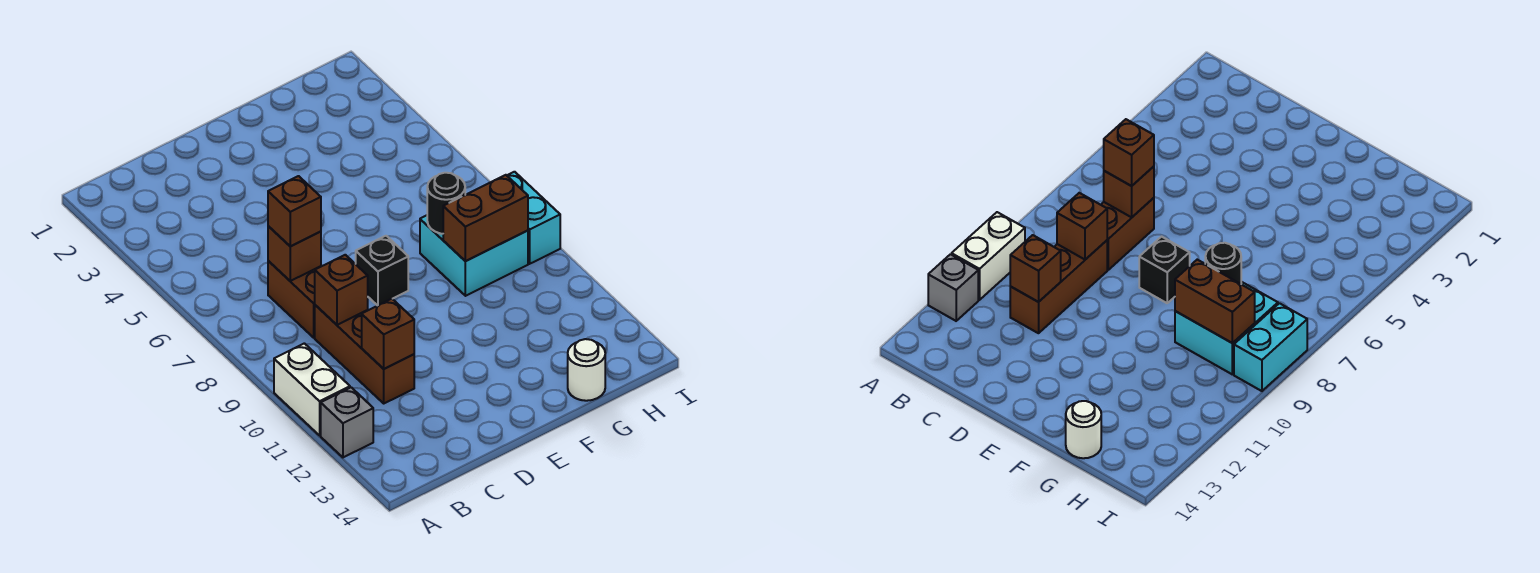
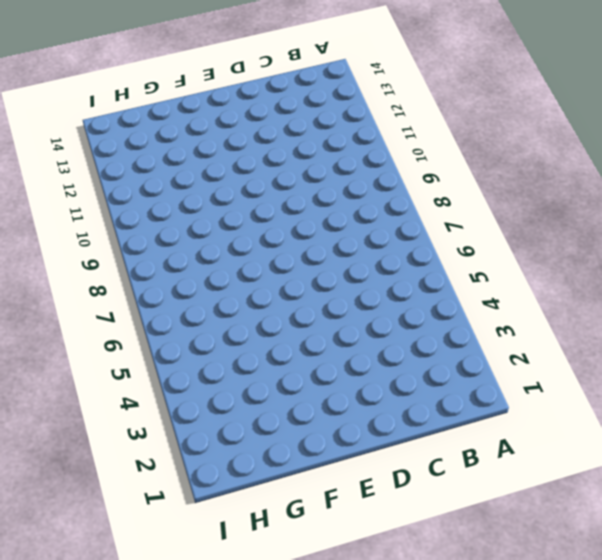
none -> white 1x2 brick [274,343,350,435]
none -> grey 1x1 brick [321,387,373,457]
none -> brown 1x2 brick [268,261,321,338]

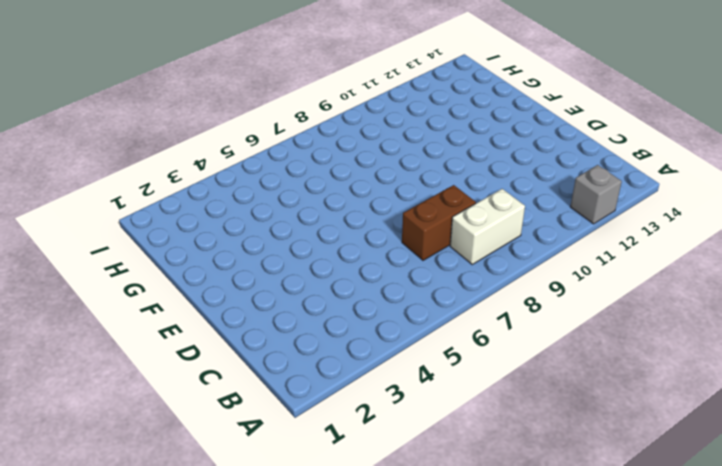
white 1x2 brick [450,189,525,264] -> white 1x2 brick moved to [274,343,350,435]
none -> brown 1x3 brick [315,305,414,403]
none -> black 1x1 brick [356,236,408,306]
none -> cyan 2x2 brick [420,215,528,296]

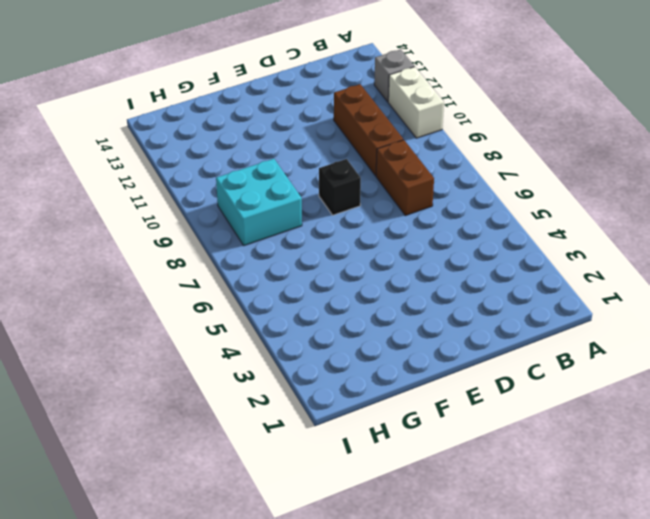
none -> white 1x1 round brick [568,339,605,401]
none -> cyan 1x2 brick [507,172,560,264]
none -> brown 1x1 brick [268,226,321,281]

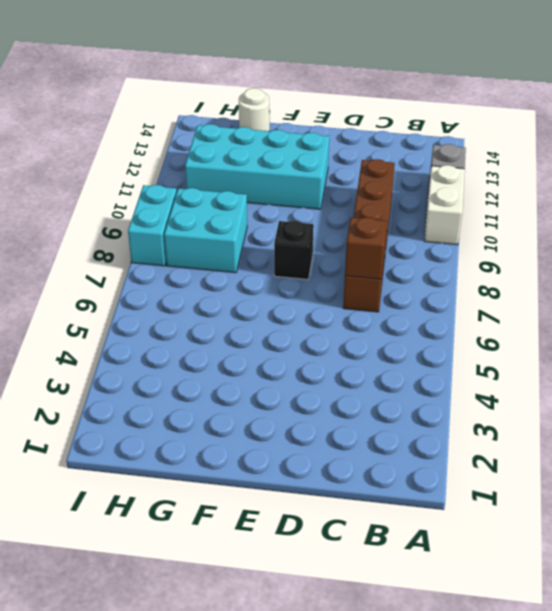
cyan 2x4 brick [185,124,329,209] -> none
none -> brown 1x1 brick [315,255,368,325]
none -> brown 1x1 brick [362,299,414,369]
none -> black 1x1 round brick [427,173,465,234]

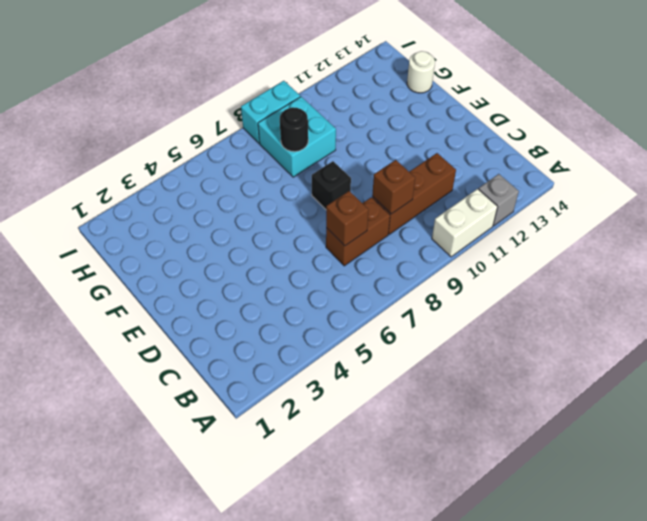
none -> brown 1x1 brick [362,299,414,369]
none -> brown 1x2 brick [443,175,528,261]
none -> brown 1x1 brick [268,176,321,246]

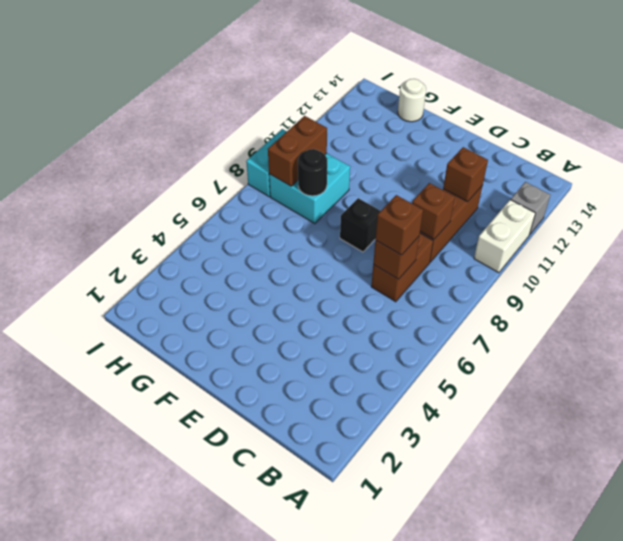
brown 1x2 brick [268,116,327,186] -> brown 1x2 brick turned to [443,175,528,261]

